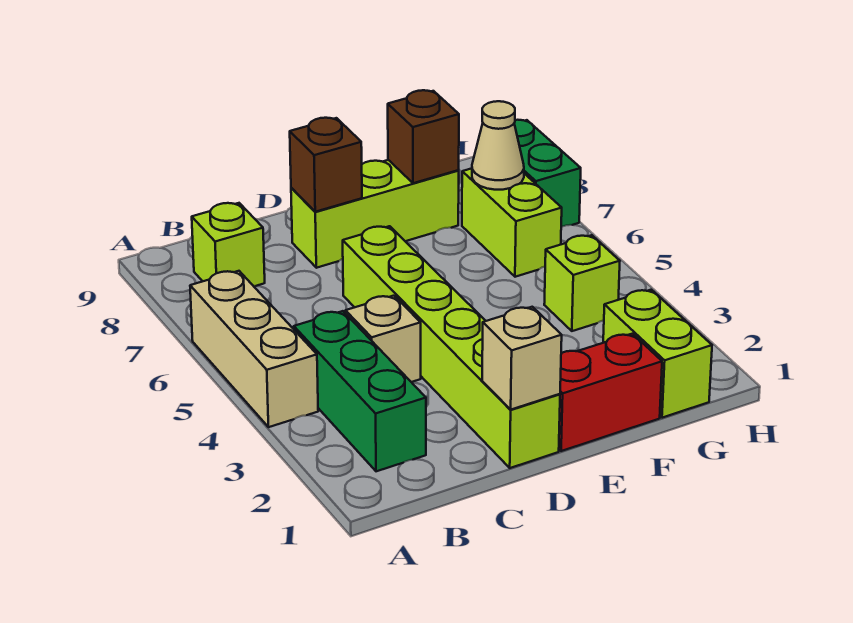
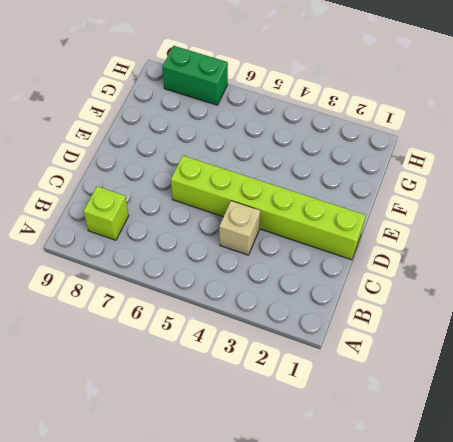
none -> tan 1x3 brick [190,271,318,427]
none -> green 1x3 brick [294,311,426,471]
none -> lime 1x3 brick [291,160,459,268]

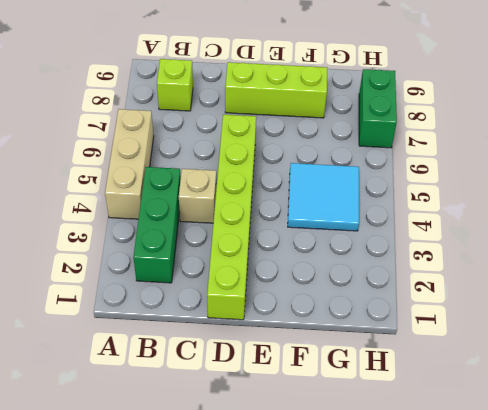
cyan 2x2 tile [288,163,359,231] -> lime 1x1 brick [544,235,620,331]
none -> red 1x2 brick [559,334,662,451]
none -> lime 1x2 brick [603,290,712,418]
none -> lime 1x2 brick [462,168,562,277]

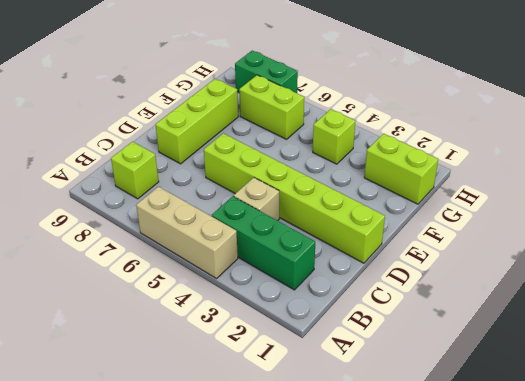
none -> red 1x2 brick [559,334,662,451]
none -> tan 1x1 brick [482,307,562,410]
none -> brown 1x1 brick [290,118,362,212]

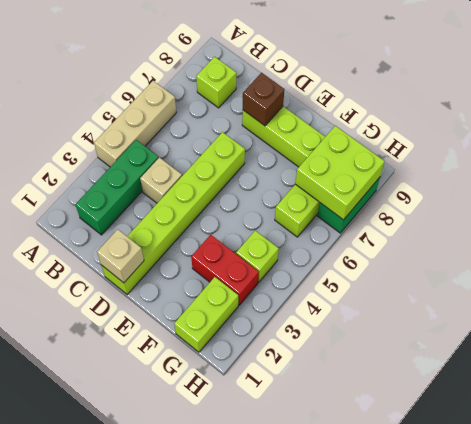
red 1x2 brick [191,235,259,305] -> red 1x2 brick moved to [559,334,662,451]
lime 2x2 brick [295,126,385,220] -> tan 1x1 cone [472,101,524,190]
none -> brown 1x1 brick [388,90,459,183]

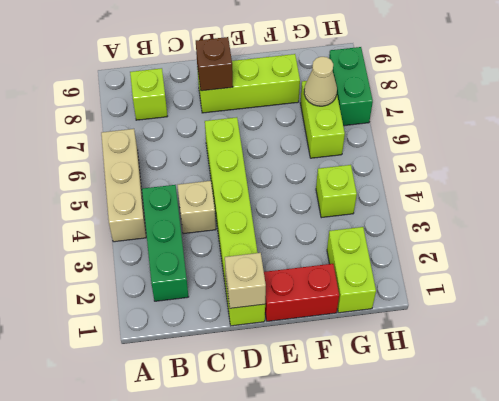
none -> brown 1x1 brick [388,90,459,183]

